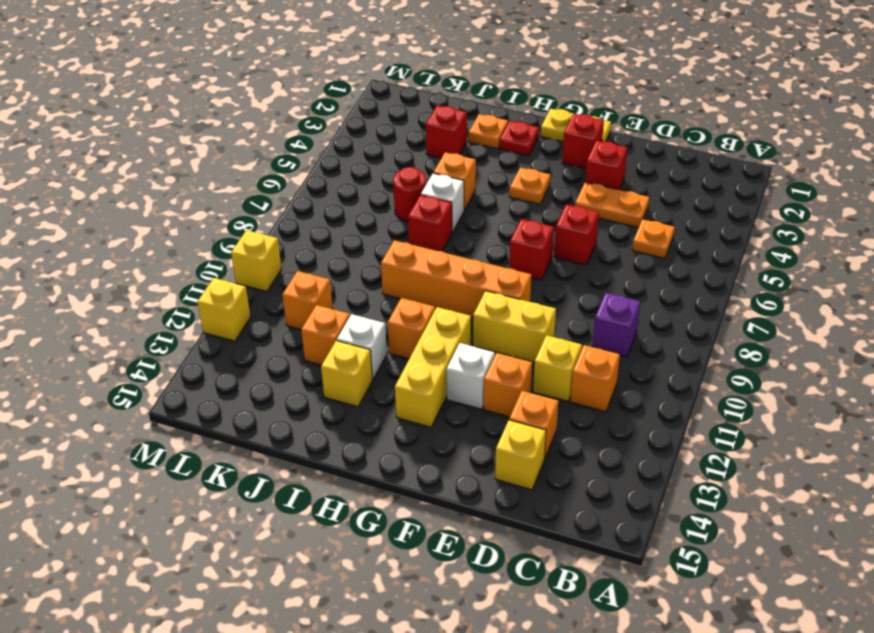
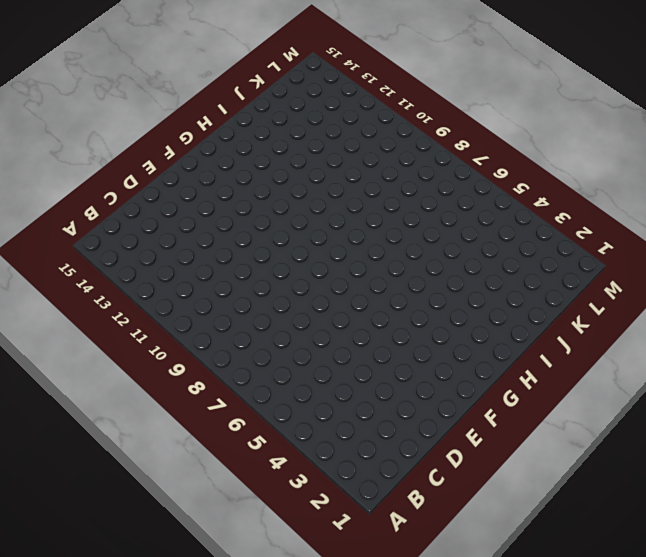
none -> orange 1x1 plate [632,219,675,258]
none -> purple 1x1 brick [592,293,640,357]
none -> orange 1x1 brick [570,345,620,412]
none -> orange 1x2 plate [575,182,649,227]

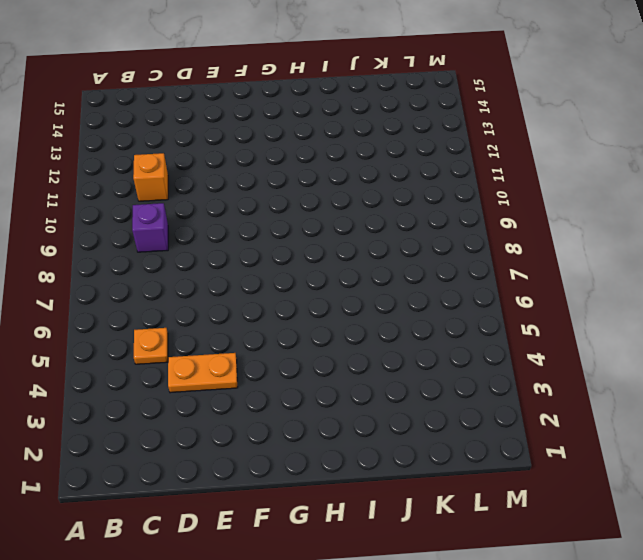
none -> yellow 1x1 brick [533,335,582,401]
none -> orange 1x1 brick [509,391,558,459]
none -> yellow 1x1 brick [495,420,546,490]
none -> red 1x1 brick [585,141,627,190]

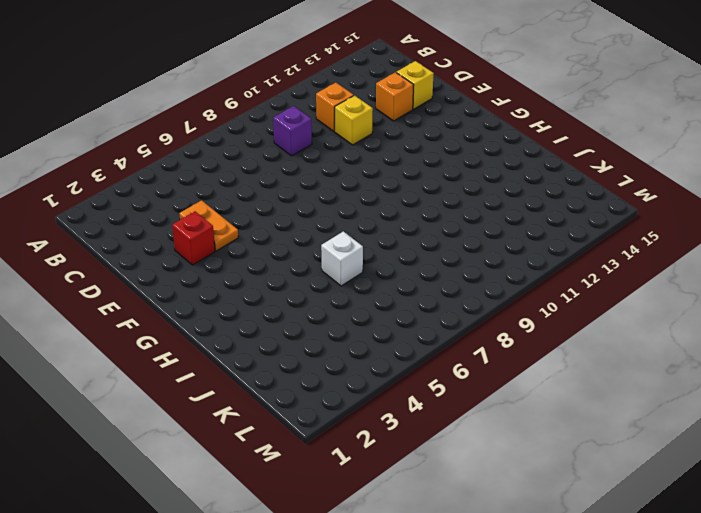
none -> orange 1x1 plate [632,219,675,258]
none -> red 1x1 brick [554,204,599,265]
none -> yellow 1x2 brick [473,291,556,362]
none -> orange 1x1 brick [484,353,532,417]

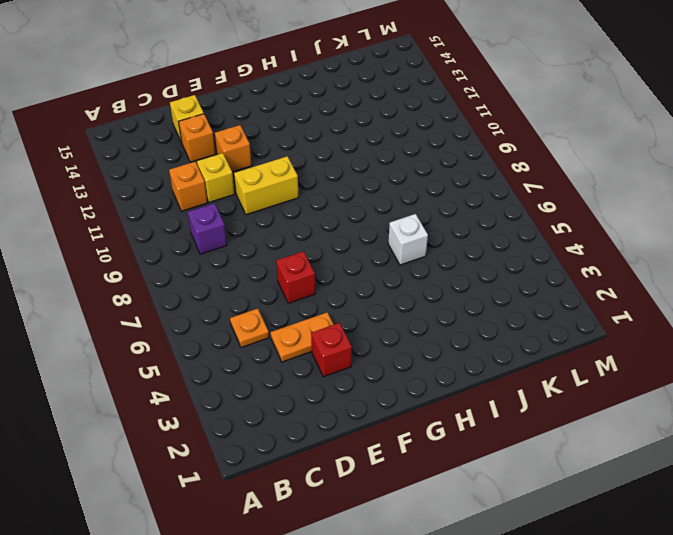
none -> yellow 1x2 plate [541,109,611,142]
none -> red 1x1 brick [562,114,604,169]
none -> red 1x1 brick [509,219,554,280]
none -> orange 1x4 brick [381,240,531,317]

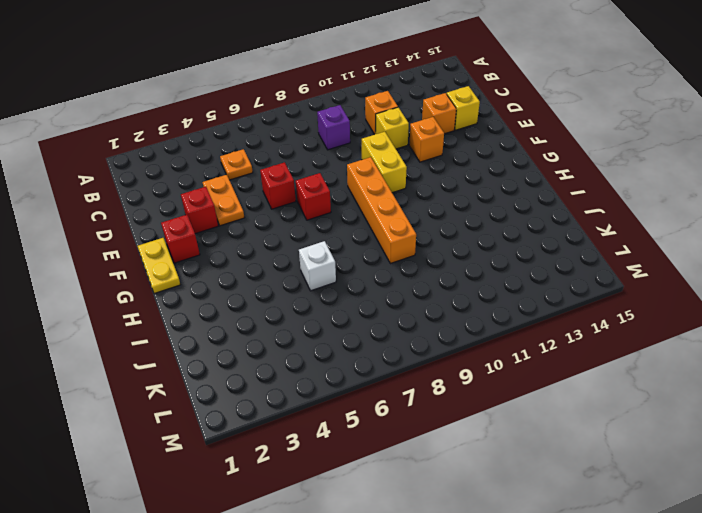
none -> white 1x1 brick [446,343,495,409]
none -> orange 1x1 plate [509,168,551,204]
none -> yellow 1x3 brick [395,307,471,427]
none -> red 1x1 plate [499,121,539,156]

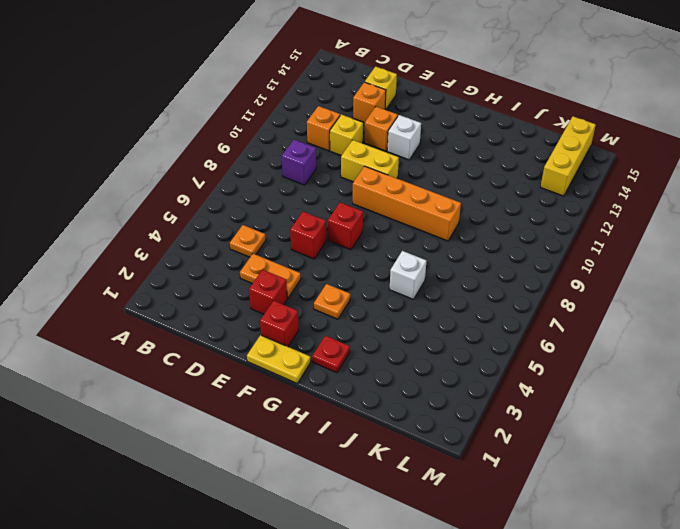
yellow 1x3 brick [541,116,596,196] -> yellow 1x3 brick moved to [395,307,471,427]
none -> orange 1x1 brick [388,298,435,359]
none -> orange 1x1 plate [469,114,508,149]
none -> orange 1x1 brick [433,152,476,210]
none -> red 1x1 brick [408,195,452,251]

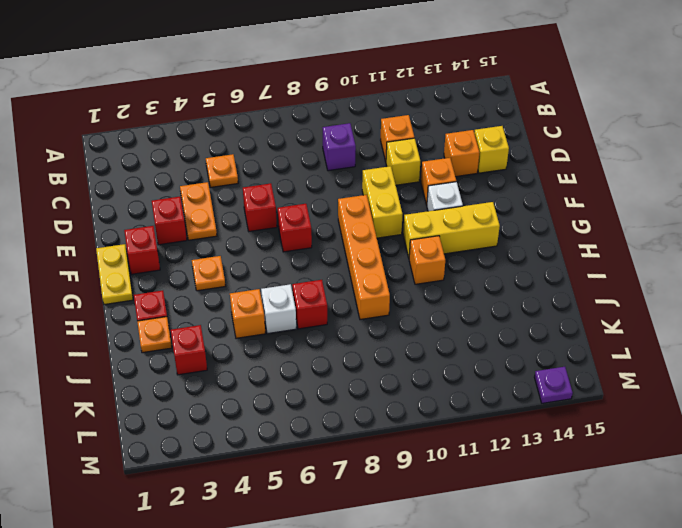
purple 1x1 plate [534,367,573,403] -> none
none -> white 1x1 brick [337,314,387,379]
none -> yellow 1x1 brick [321,341,372,407]
none -> red 1x1 round brick [393,167,426,221]
none -> orange 1x1 brick [301,305,350,365]

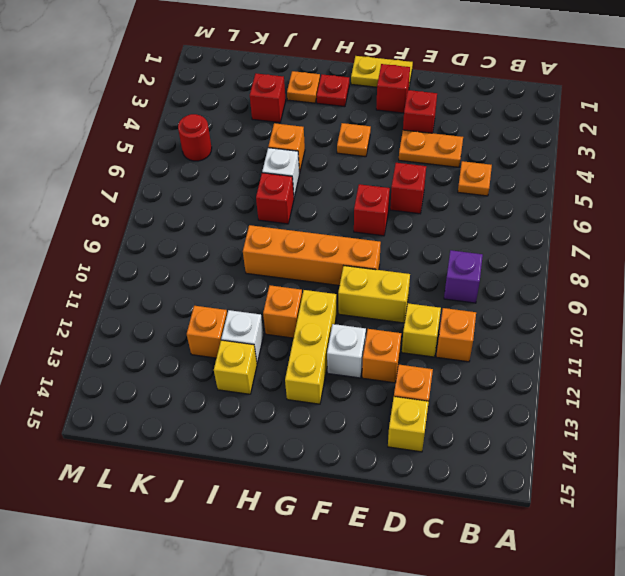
red 1x1 round brick [178,114,212,161] -> red 1x1 round brick moved to [393,167,426,221]
none -> orange 1x1 brick [282,271,333,329]
none -> yellow 1x1 brick [231,230,281,292]
none -> yellow 1x1 brick [197,278,250,341]

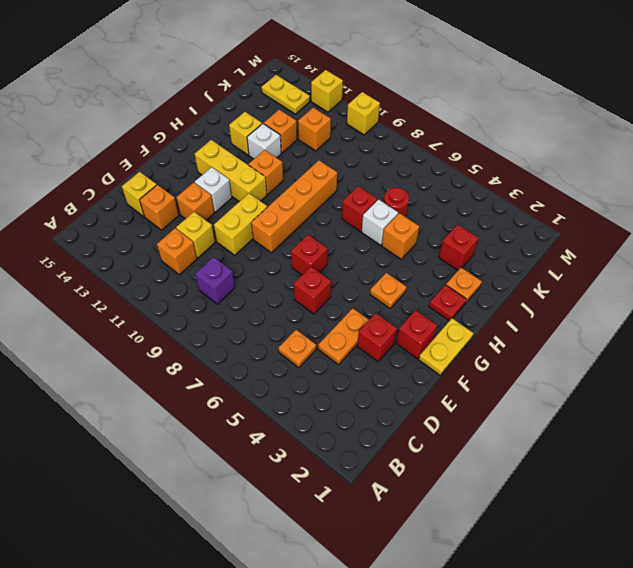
yellow 1x2 plate [262,75,310,114] -> none

